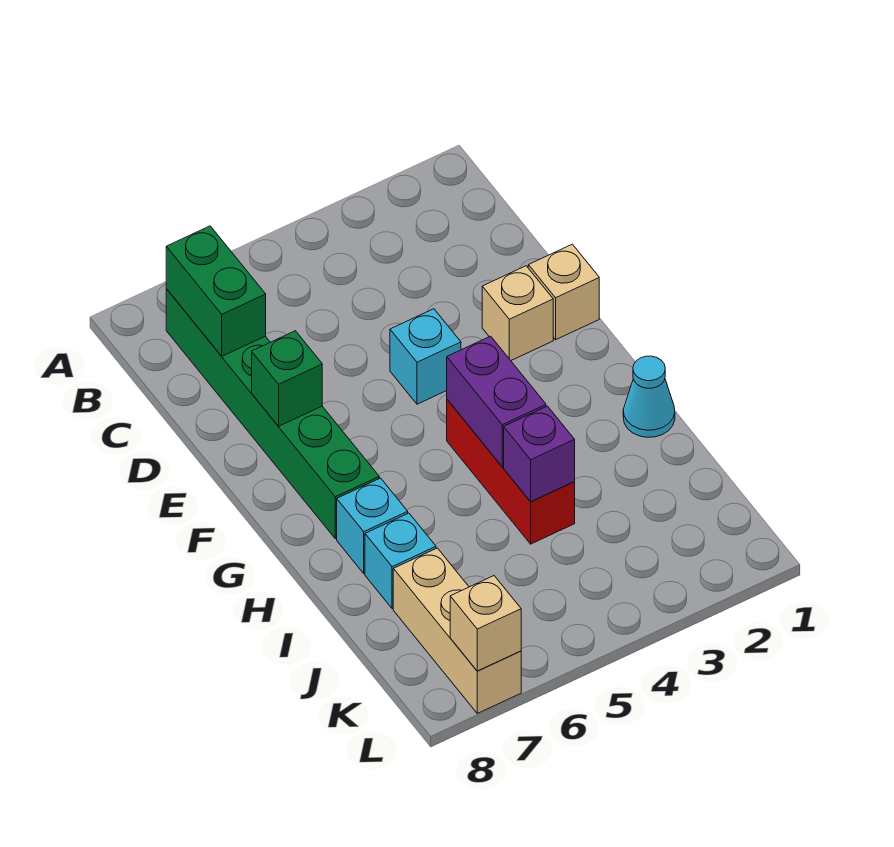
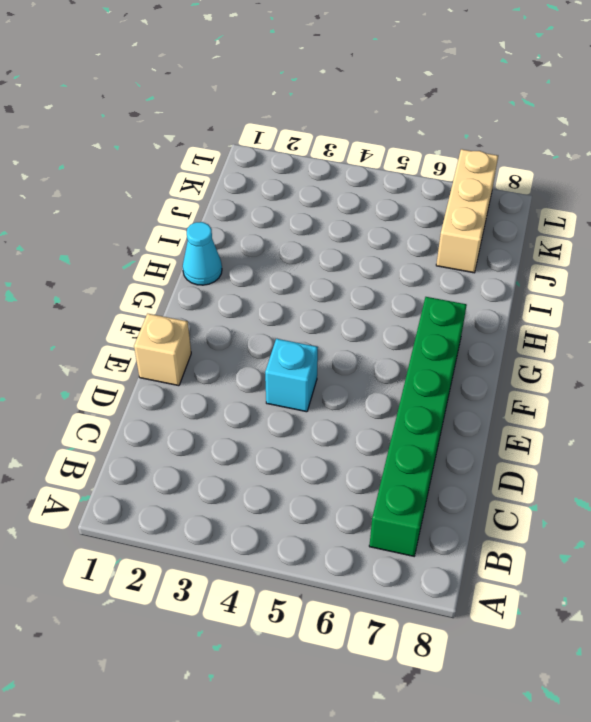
none -> tan 1x1 brick [482,266,553,360]
none -> red 1x3 brick [447,399,575,544]
none -> cyan 1x1 brick [337,478,408,573]

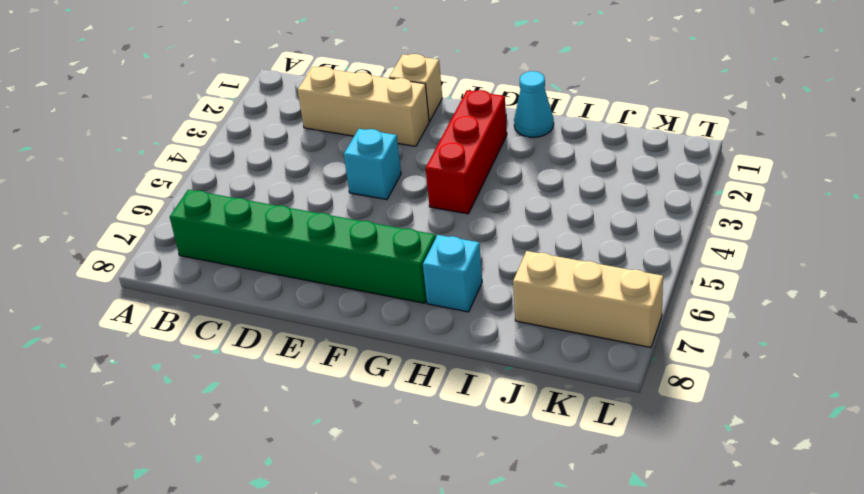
tan 1x3 brick [298,66,429,146] -> tan 1x1 brick [482,266,553,360]
red 1x3 brick [426,90,507,214] -> red 1x3 brick turned to [447,399,575,544]
none -> cyan 1x1 brick [365,513,436,609]
none -> green 1x2 brick [166,226,266,356]
none -> green 1x1 brick [252,331,322,426]

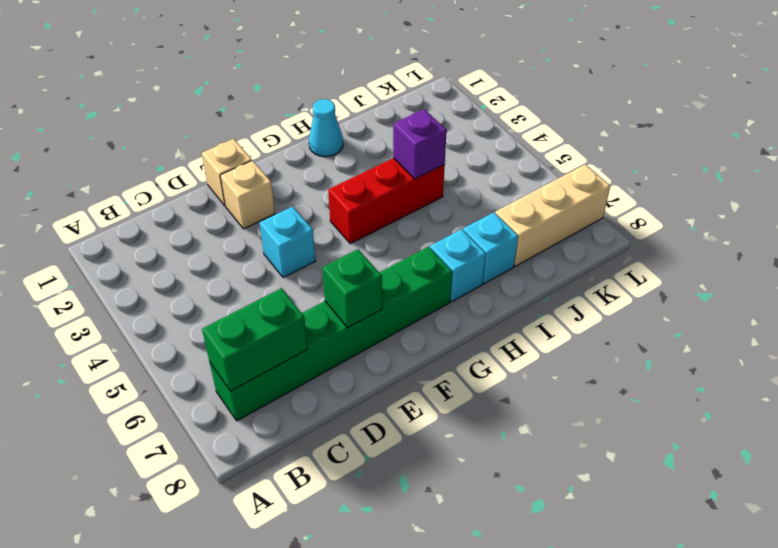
none -> purple 1x2 brick [447,336,546,467]
none -> tan 1x1 brick [450,576,521,671]

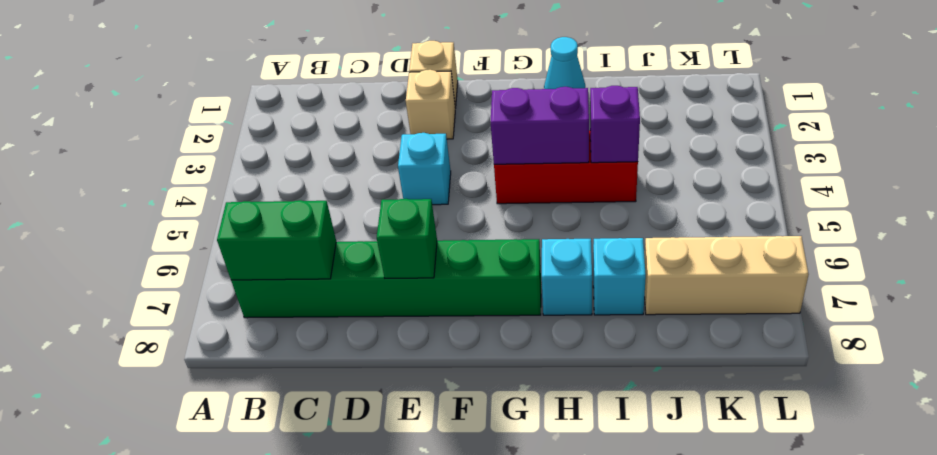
none -> tan 1x1 brick [450,576,521,671]

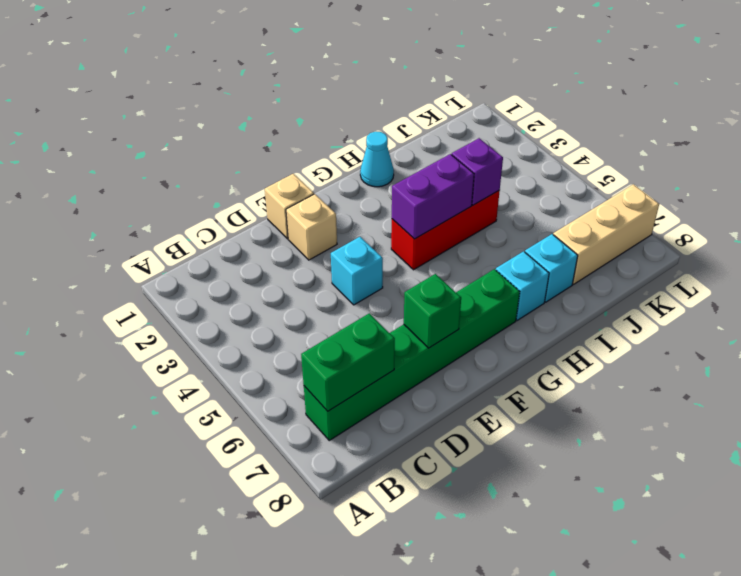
none -> tan 1x1 brick [450,576,521,671]

